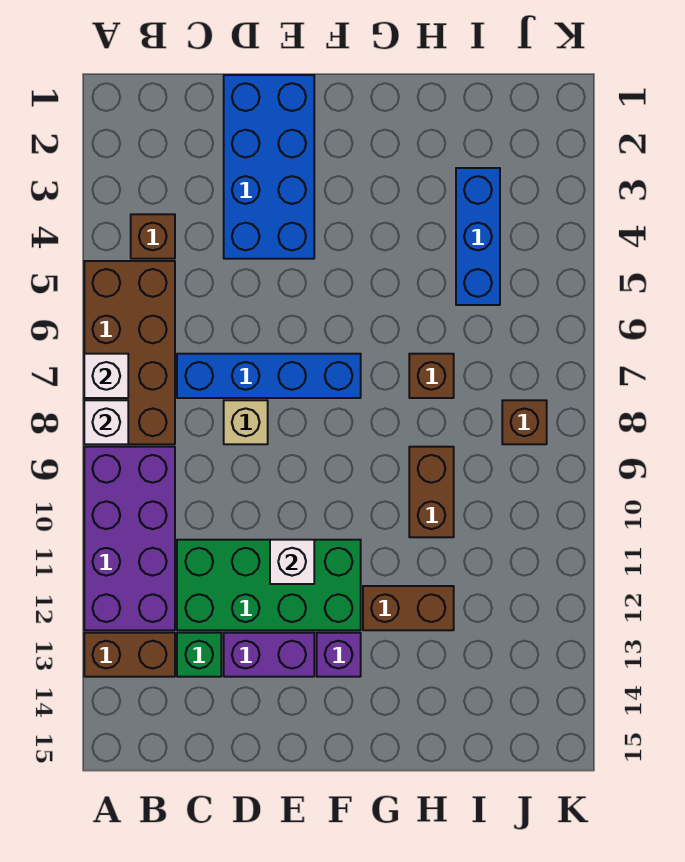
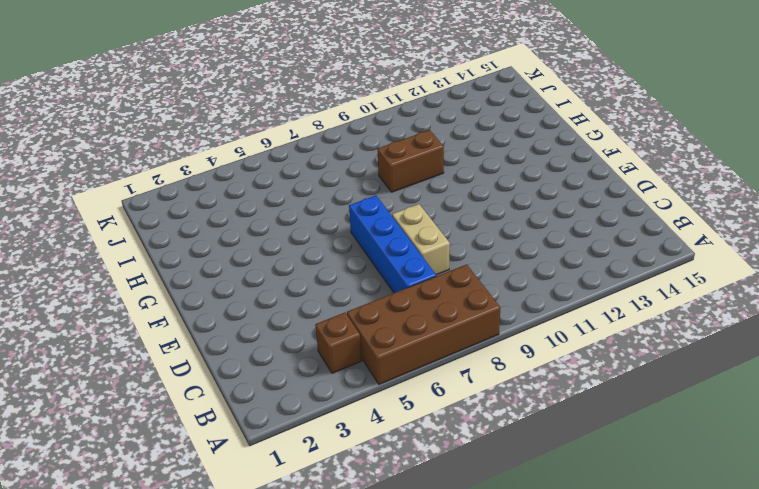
tan 1x2 brick [392,204,450,275] -> tan 1x1 brick [224,400,268,444]
none -> purple 2x4 brick [84,447,175,630]
none -> brown 1x2 brick [84,633,175,677]
none -> green 2x4 brick [177,540,361,630]

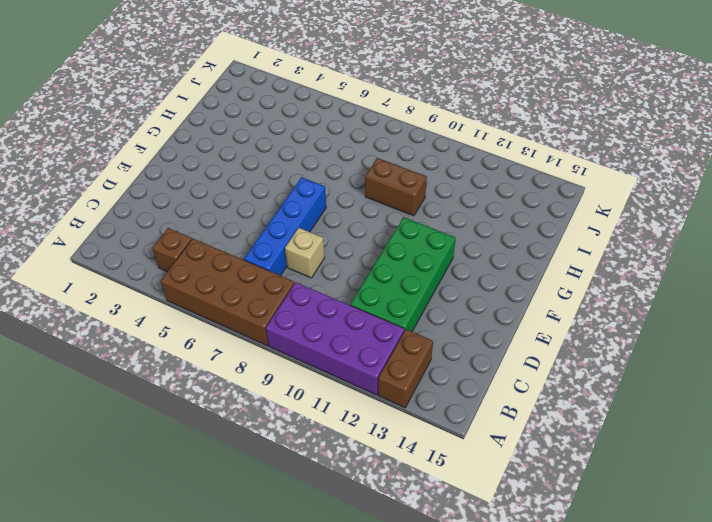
none -> green 1x1 brick [177,633,221,677]
none -> blue 2x4 brick [224,75,314,259]
none -> purple 1x2 brick [224,633,314,677]

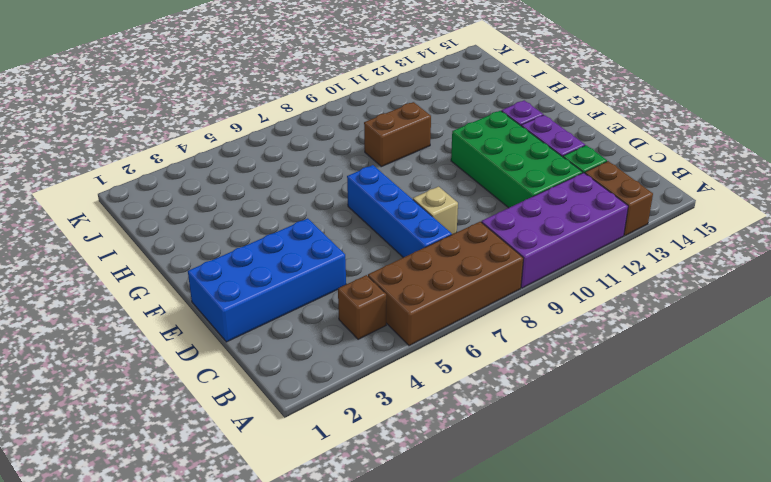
none -> brown 1x2 brick [363,586,454,630]
none -> brown 1x1 brick [409,354,454,398]
none -> blue 1x3 brick [456,168,500,305]

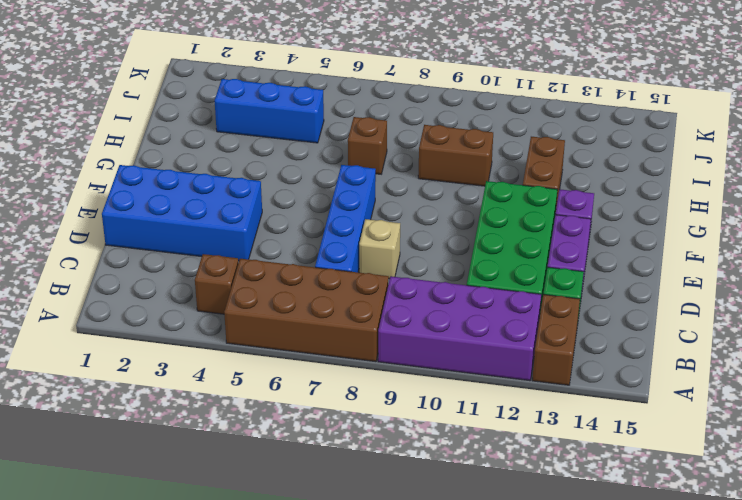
none -> brown 1x1 brick [502,400,547,444]
none -> white 1x1 brick [84,354,128,398]
none -> white 1x1 brick [84,400,128,444]

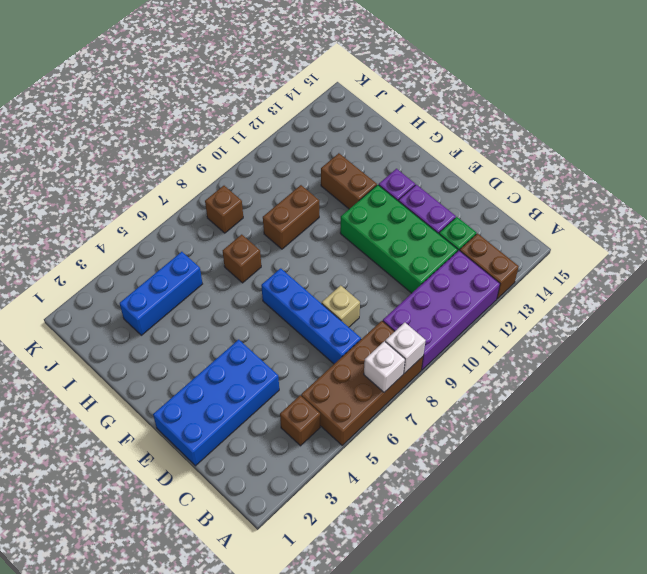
none -> white 1x1 brick [270,540,314,584]

